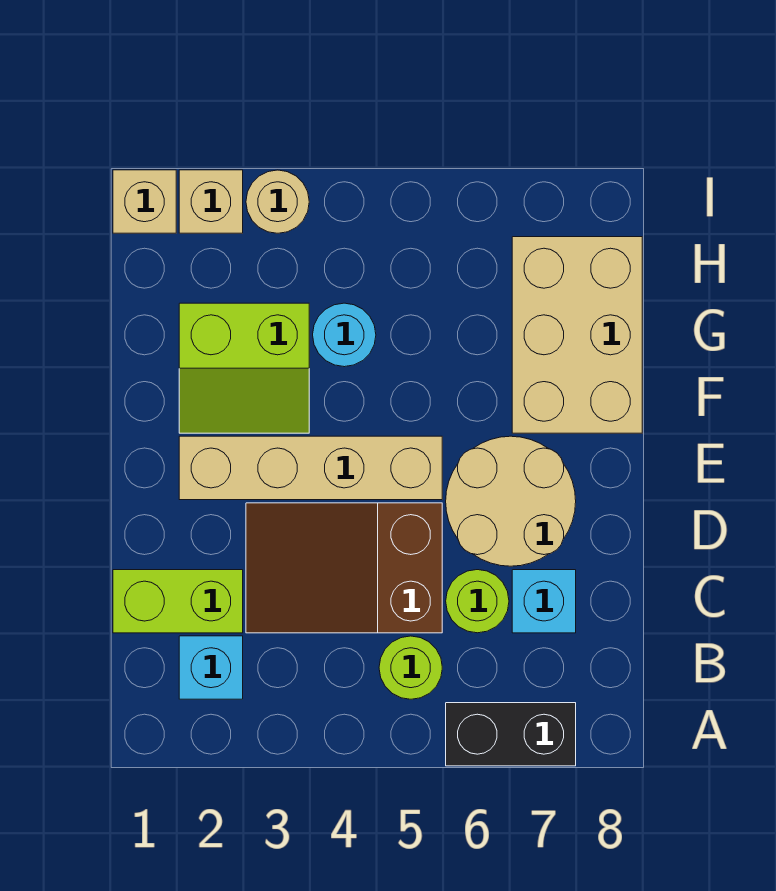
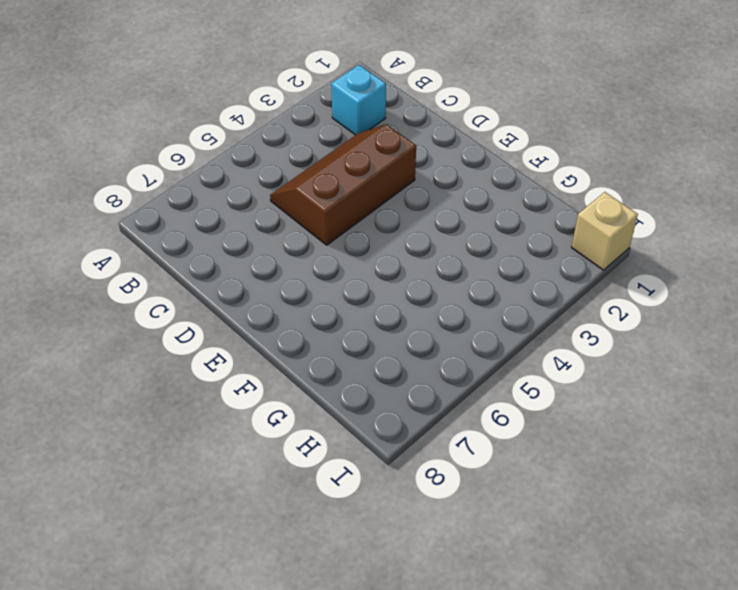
brown 2x3 slope [270,125,416,245] -> brown 2x3 slope turned to [246,503,442,633]
none -> black 1x2 brick [446,703,576,766]
none -> lime 1x1 round brick [379,636,442,699]
none -> lime 1x2 brick [113,570,243,633]

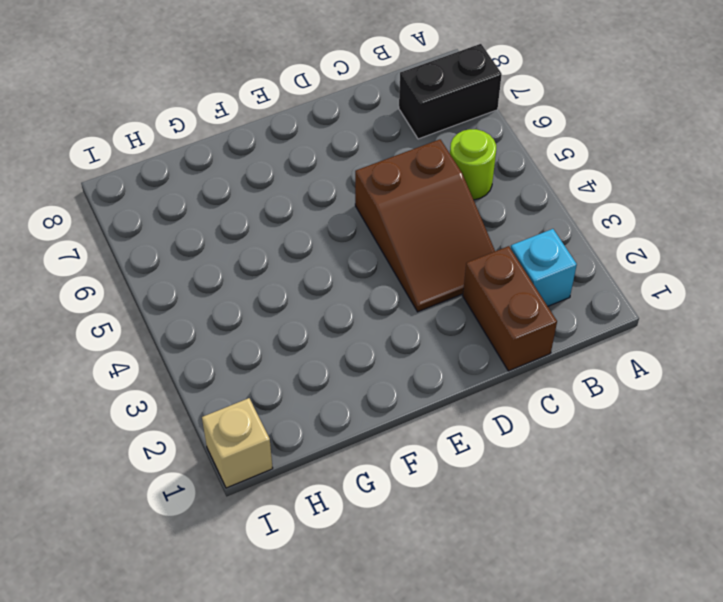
black 1x2 brick [399,44,502,139] -> black 1x2 brick turned to [446,703,576,766]
brown 1x2 brick [463,246,557,371] -> lime 1x2 brick [113,570,243,633]
none -> lime 1x1 round brick [446,570,509,633]
none -> cyan 1x1 brick [512,570,576,633]
none -> tan 2x2 round brick [446,436,576,566]

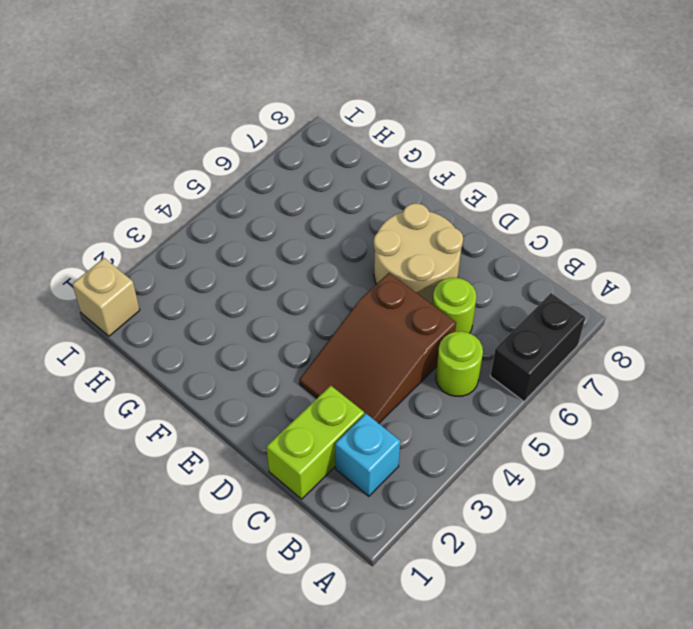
none -> cyan 1x1 brick [512,570,576,633]
none -> tan 1x4 brick [179,436,442,500]
none -> lime 2x2 slope [179,303,309,433]

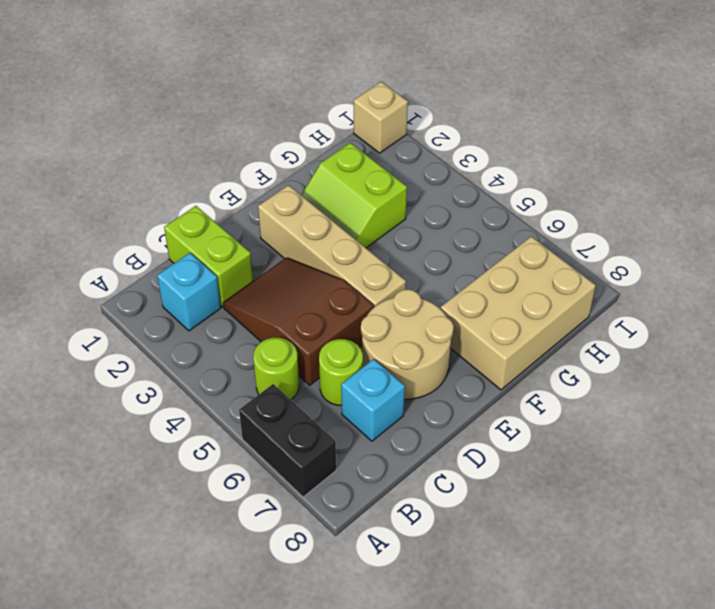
none -> cyan 1x1 round brick [313,303,376,367]
none -> tan 1x1 brick [179,170,243,233]
none -> tan 1x1 round brick [246,170,309,233]

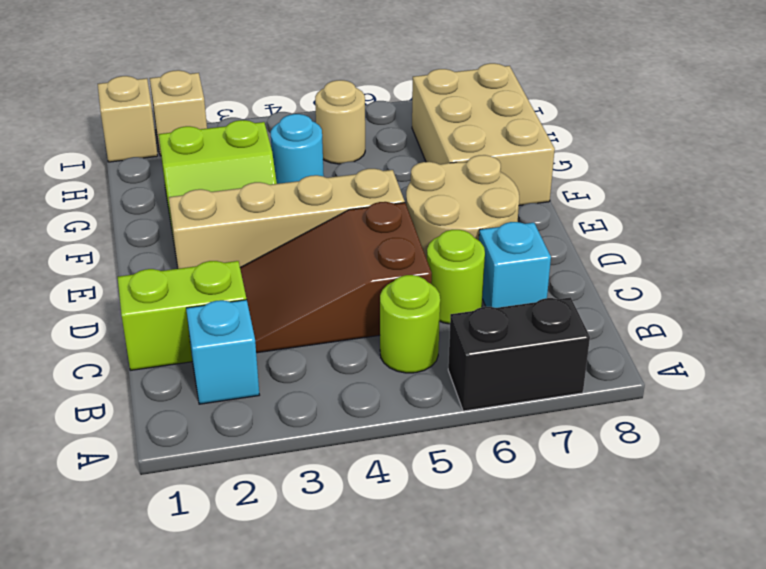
tan 1x1 round brick [315,80,365,164] -> tan 1x1 round brick moved to [246,170,309,233]

